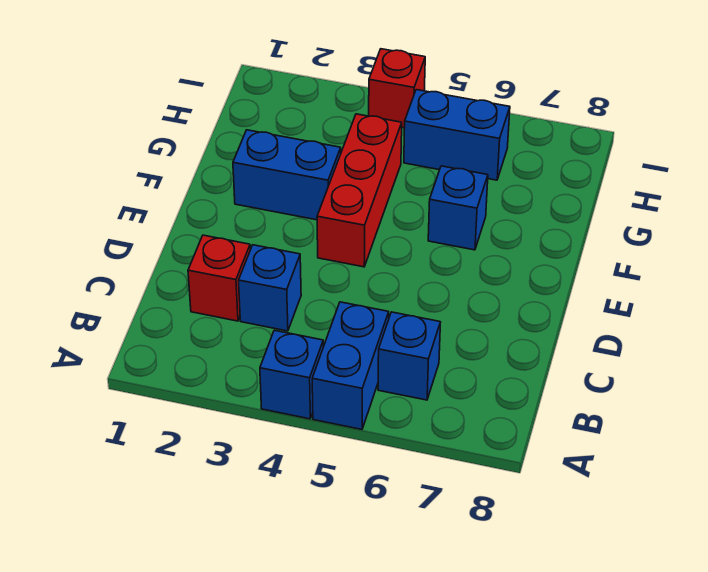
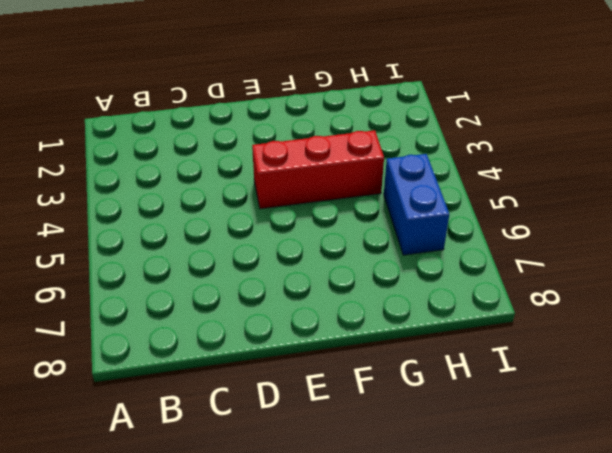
none -> blue 1x1 brick [260,330,323,419]
none -> blue 1x2 brick [312,302,389,429]

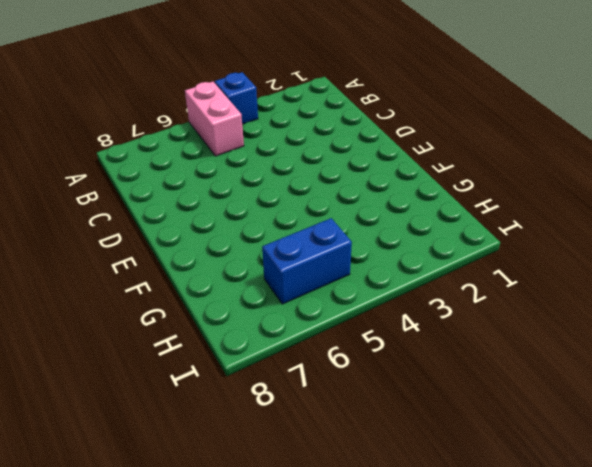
pink 1x2 brick [185,82,244,156] -> blue 1x2 brick [312,302,389,429]
none -> blue 1x1 brick [378,312,441,400]
none -> red 1x1 brick [188,235,250,321]

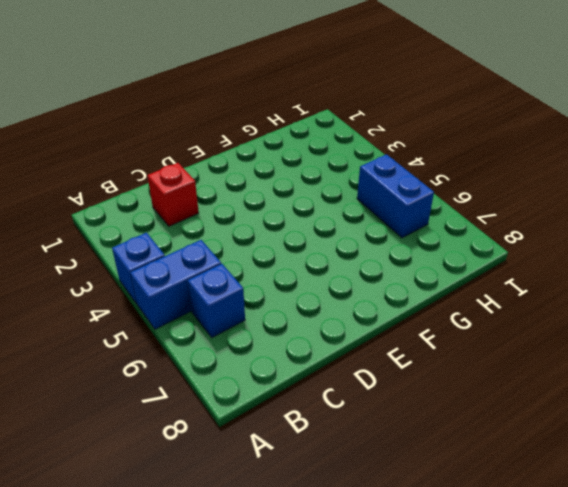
none -> blue 1x1 brick [239,245,301,331]
none -> red 1x3 brick [317,114,402,267]

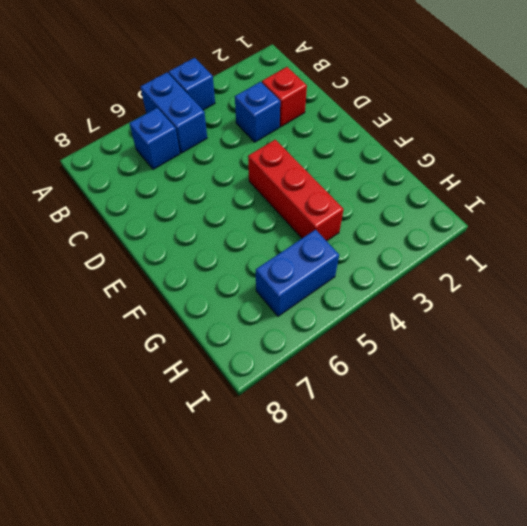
none -> blue 1x2 brick [233,130,341,220]
none -> blue 1x1 brick [428,166,488,250]

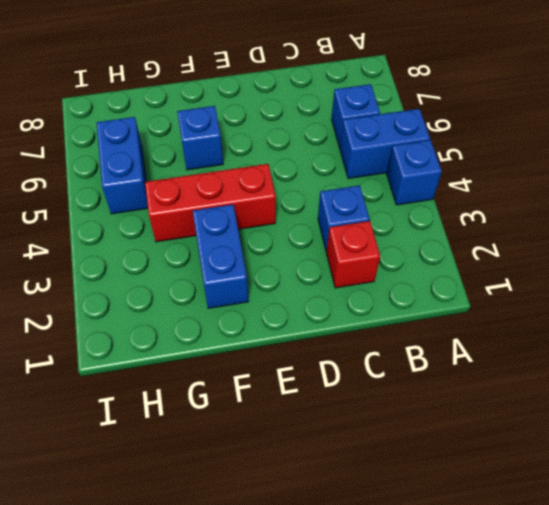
none -> red 1x1 brick [369,49,425,128]

